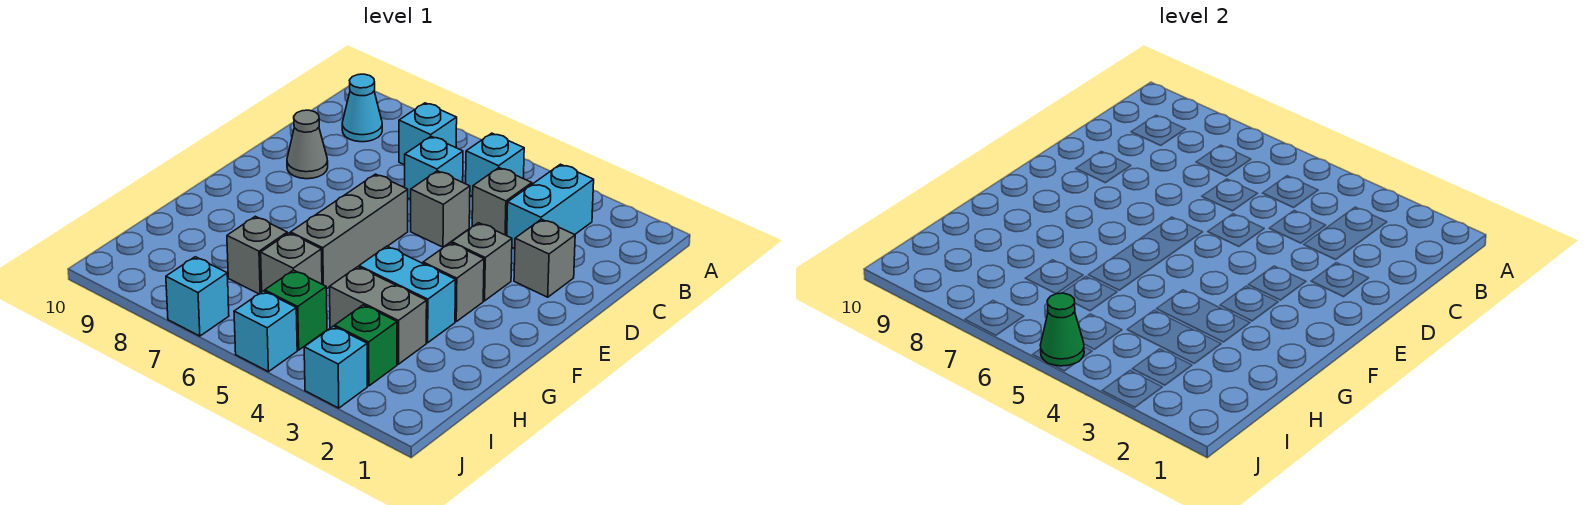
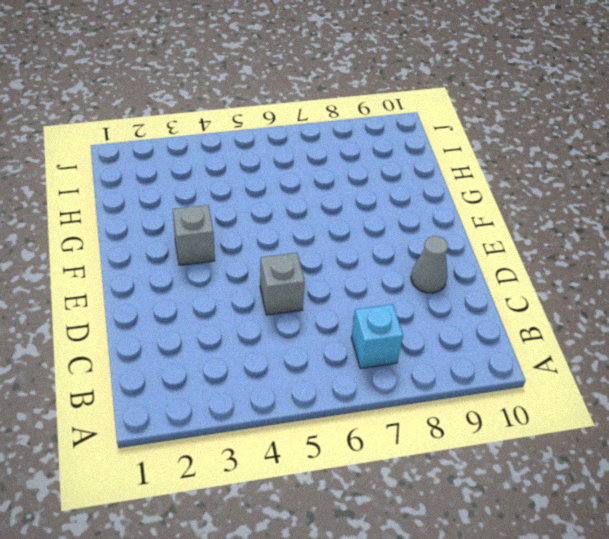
none -> cyan 1x2 brick [507,164,594,248]
none -> cyan 1x1 brick [466,133,524,197]
none -> cyan 1x1 cone [342,74,382,142]

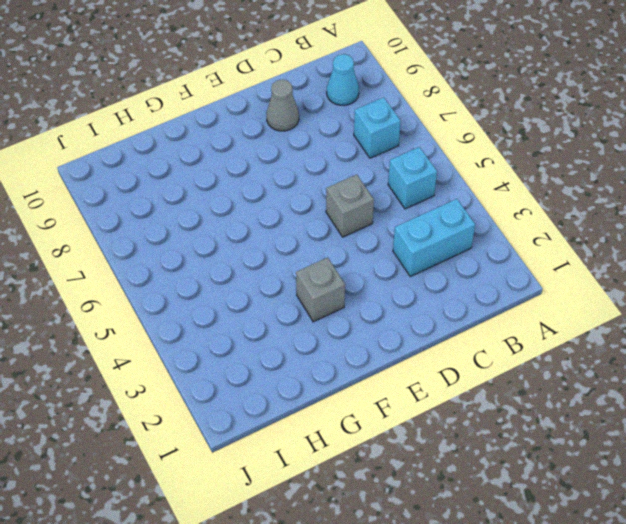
none -> grey 1x1 brick [472,168,532,236]
none -> cyan 1x1 brick [405,137,463,199]
none -> grey 1x1 brick [514,219,575,297]

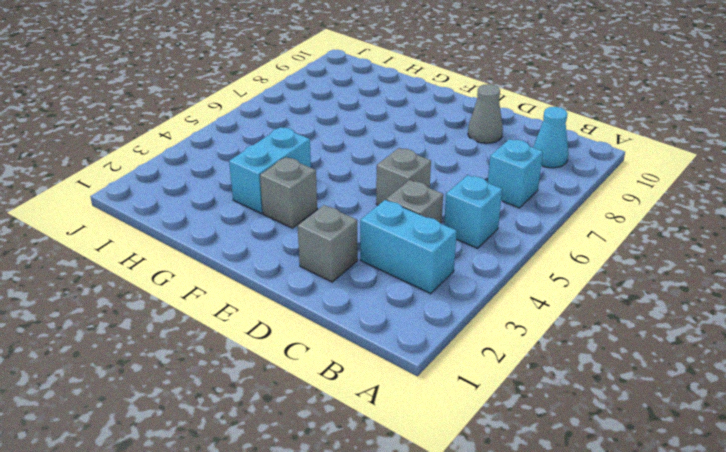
none -> cyan 1x1 brick [405,137,463,199]
none -> grey 1x1 brick [452,223,512,301]
none -> grey 1x3 brick [290,174,408,289]

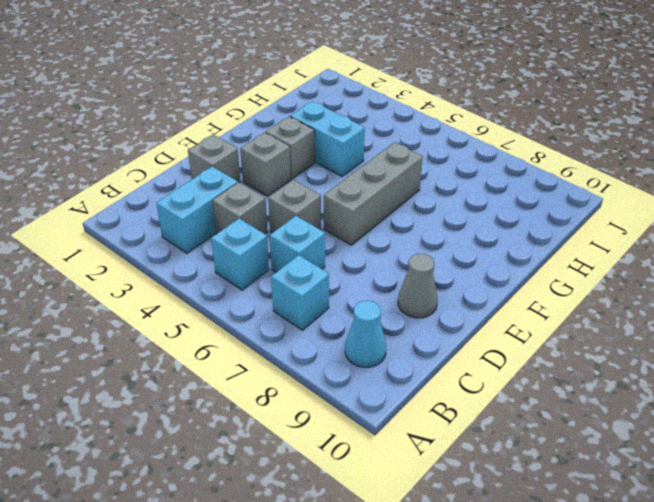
none -> grey 1x2 brick [330,267,427,364]
none -> grey 1x1 brick [261,233,322,291]
none -> grey 1x1 brick [227,216,287,294]

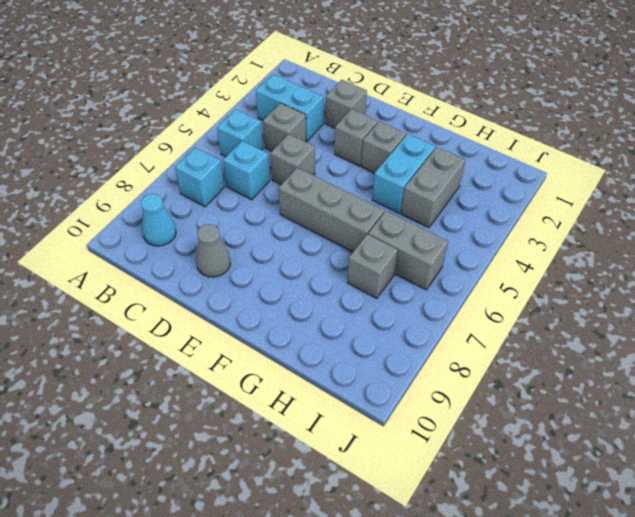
grey 1x2 brick [368,211,448,290] -> grey 1x1 brick [261,233,322,291]
none -> green 1x1 brick [335,305,397,386]
none -> green 1x1 brick [265,270,327,350]
none -> cyan 1x1 brick [304,326,367,408]

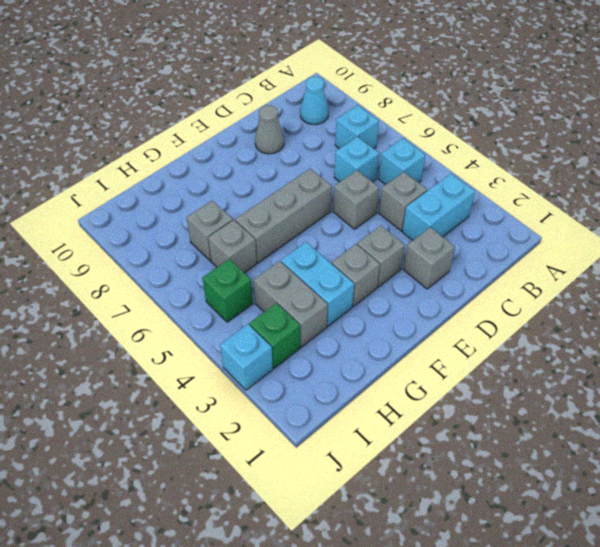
none -> cyan 1x1 brick [234,291,297,372]
none -> cyan 1x1 brick [166,257,229,336]
none -> green 1x1 cone [1041,293,1084,366]

